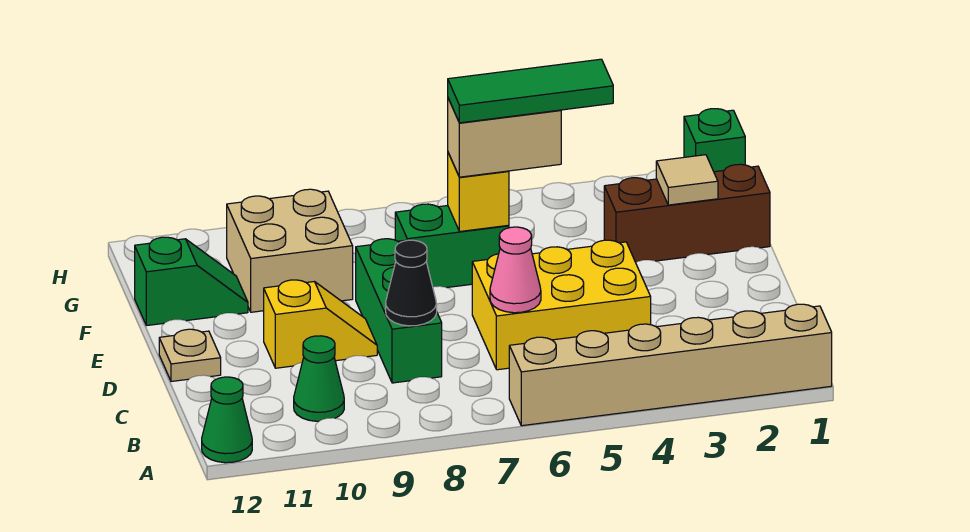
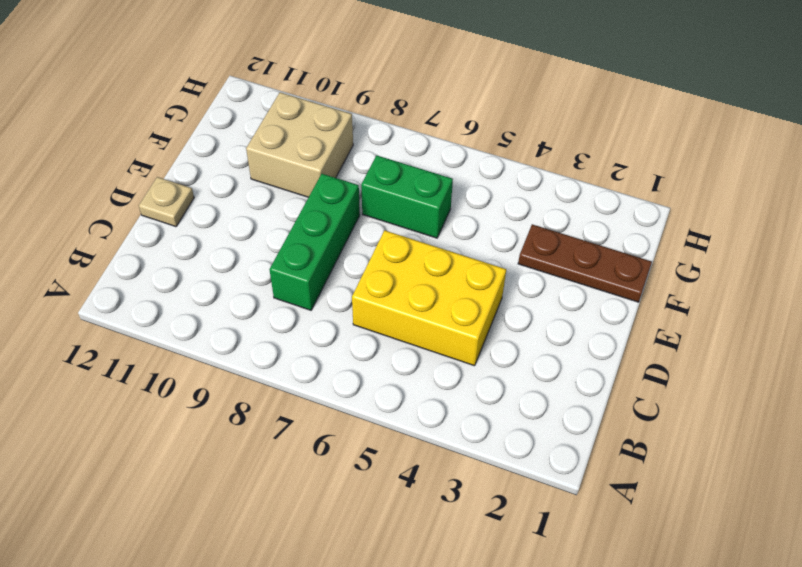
brown 1x3 plate [518,224,652,302] -> brown 1x3 brick [604,164,770,262]
none -> tan 1x6 brick [509,304,832,426]
none -> green 1x1 cone [202,377,252,463]
none -> green 1x1 cone [294,336,344,421]

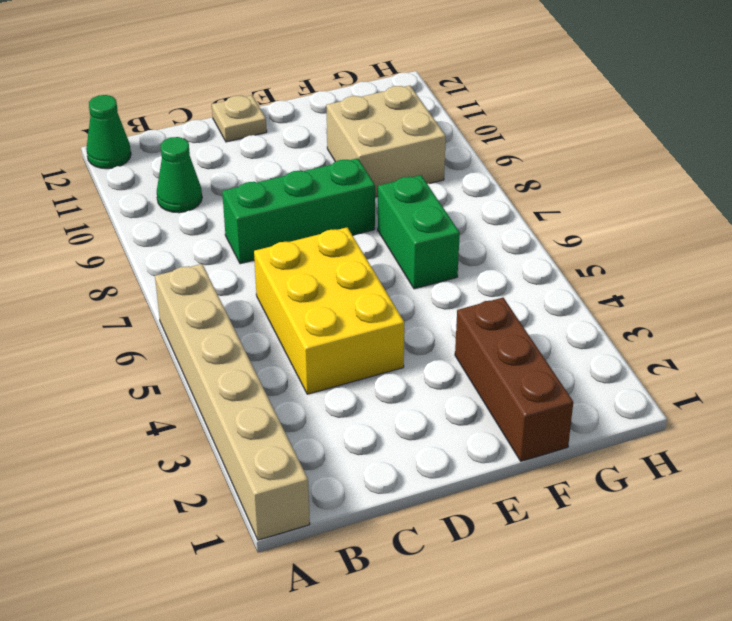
none -> yellow 1x2 slope [264,280,377,368]
none -> green 1x2 slope [135,237,248,326]
none -> green 1x1 brick [684,109,745,172]

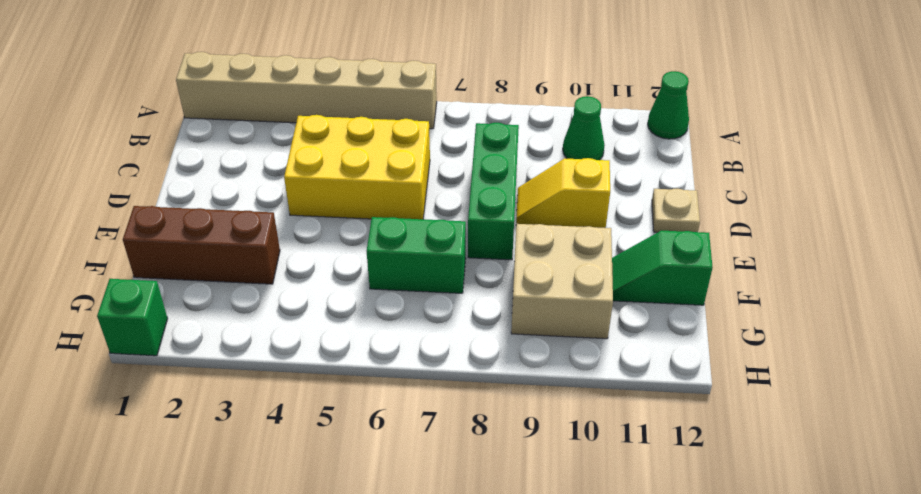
none -> pink 1x1 cone [490,227,541,313]
none -> black 1x1 cone [386,240,437,326]
none -> tan 1x1 tile [656,155,718,205]

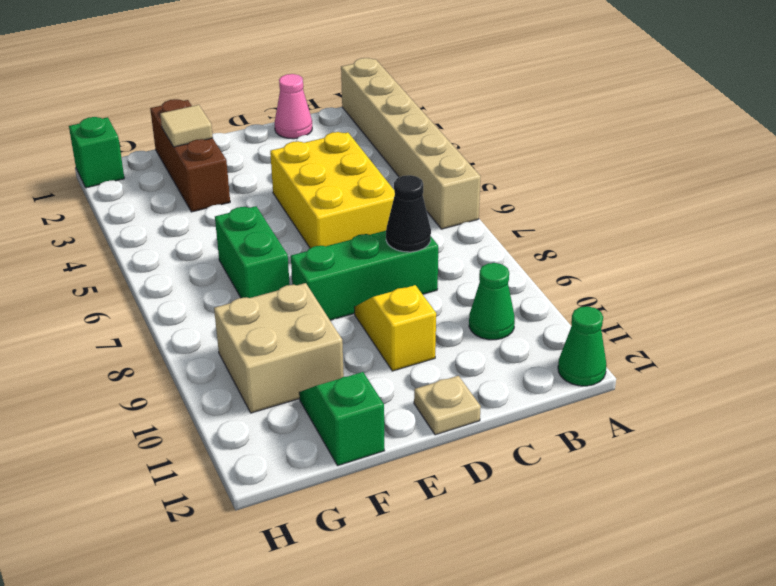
pink 1x1 cone [275,74,312,139] -> pink 1x1 cone moved to [490,227,541,313]
none -> yellow 1x1 brick [448,153,509,231]
none -> tan 1x2 brick [448,99,561,177]
none -> green 1x3 tile [448,59,613,123]

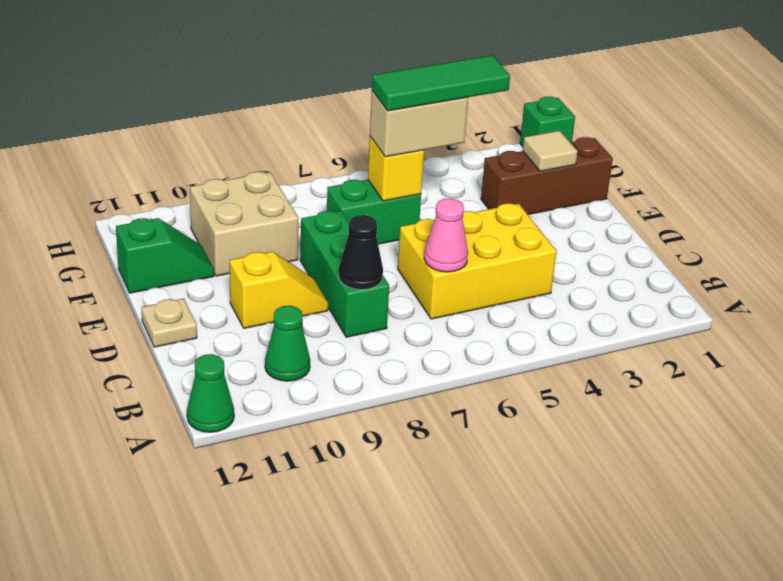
none -> tan 1x6 brick [509,304,832,426]

